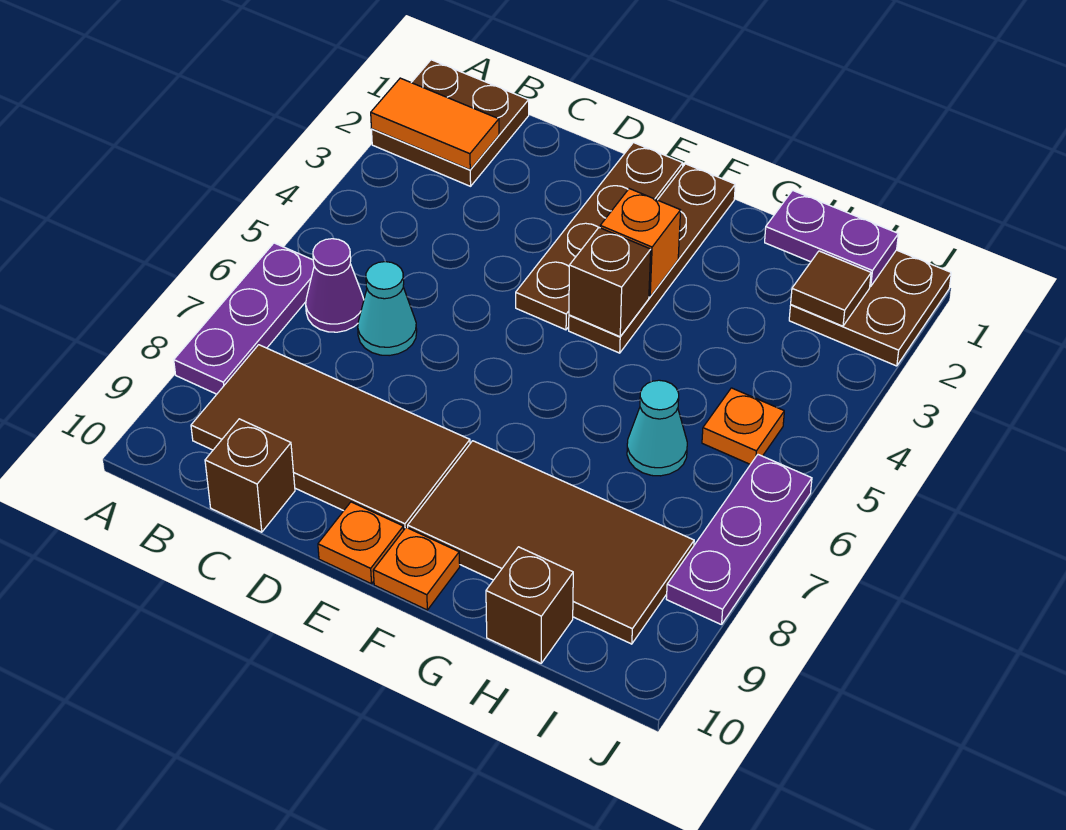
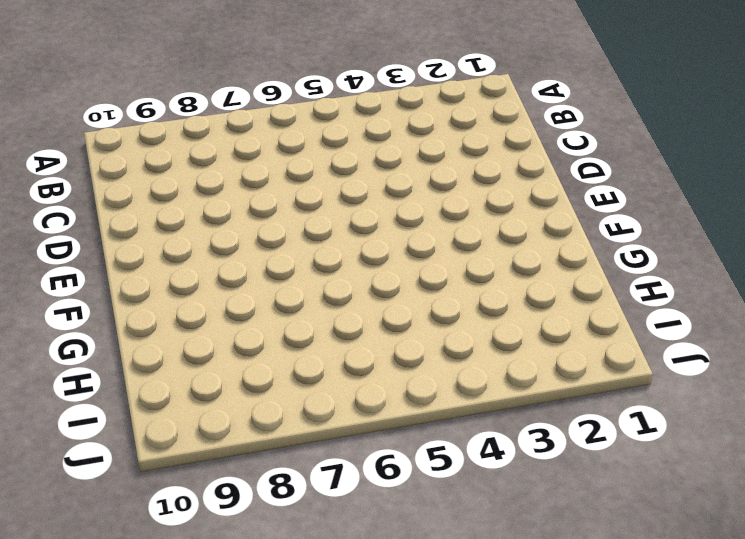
none -> brown 2x2 plate [372,60,529,186]
none -> purple 1x3 plate [174,243,314,394]
none -> purple 1x1 cone [306,239,364,332]

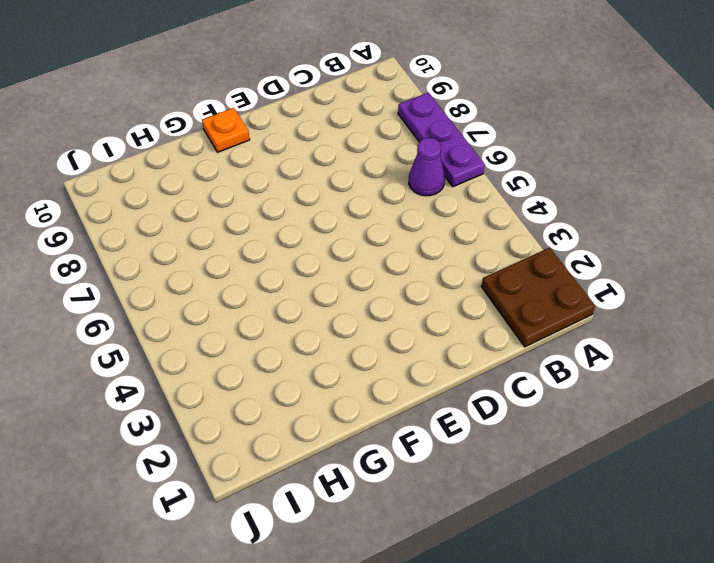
none -> brown 2x4 tile [191,345,470,529]
none -> cyan 1x1 cone [358,262,417,356]
none -> brown 1x1 brick [205,419,295,532]

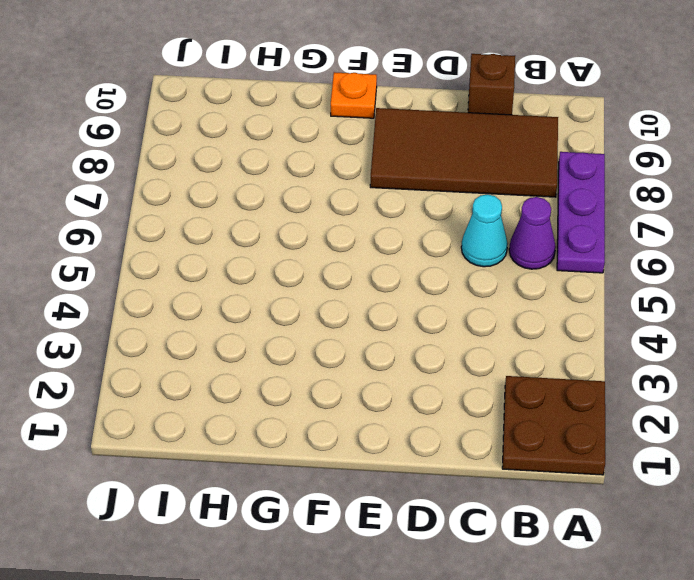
none -> brown 1x4 plate [516,143,683,330]
none -> orange 1x1 plate [318,502,404,584]
none -> brown 1x4 plate [569,164,735,353]

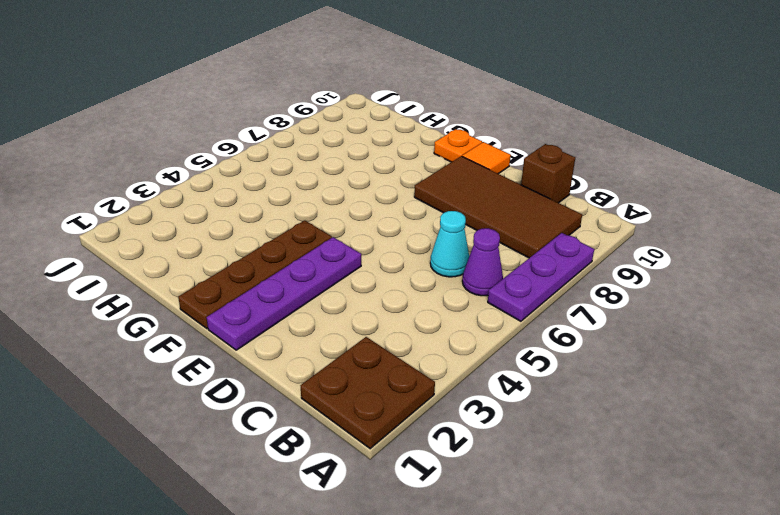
purple 1x4 plate [207,237,361,350] -> brown 1x4 plate [516,143,683,330]
orange 1x1 tile [462,142,511,174] -> orange 1x1 plate [318,502,404,584]
none -> brown 2x4 tile [408,441,694,644]
none -> cyan 1x1 cone [627,380,687,476]
none -> brown 1x1 brick [486,547,573,663]

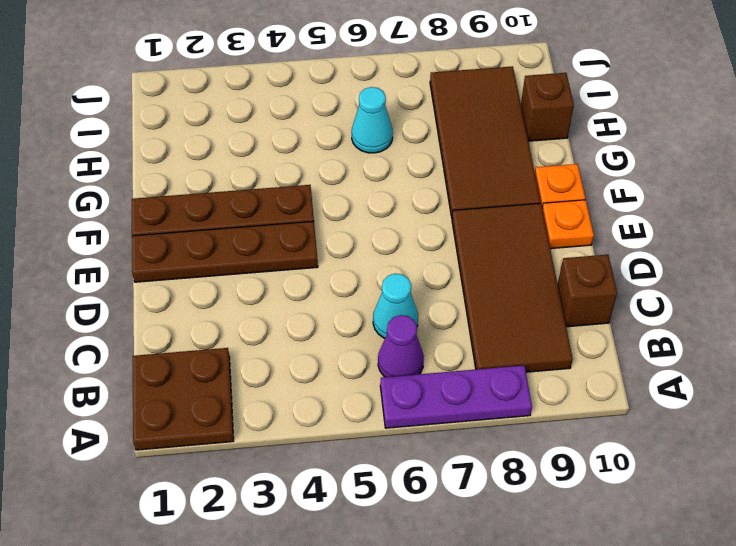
none -> brown 2x2 plate [789,250,951,366]
none -> orange 1x1 plate [702,388,784,464]
none -> purple 1x3 plate [666,455,812,625]

